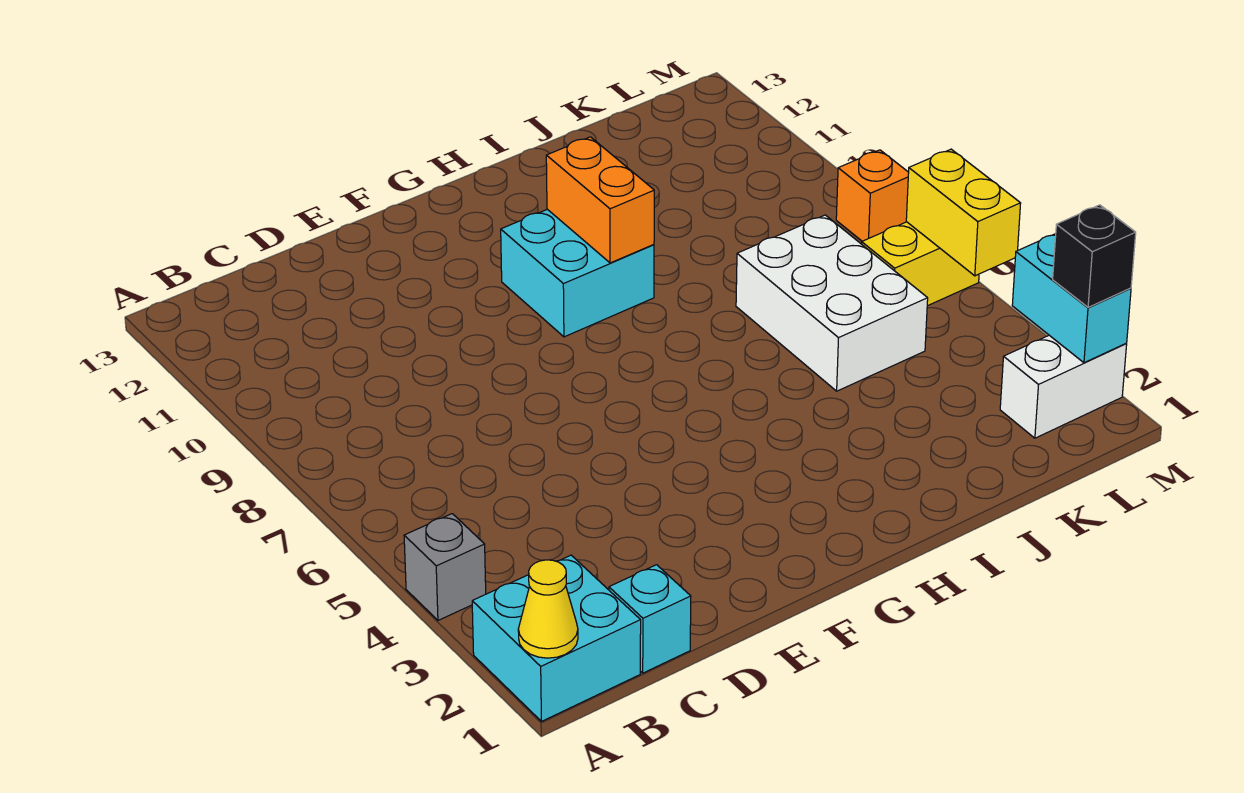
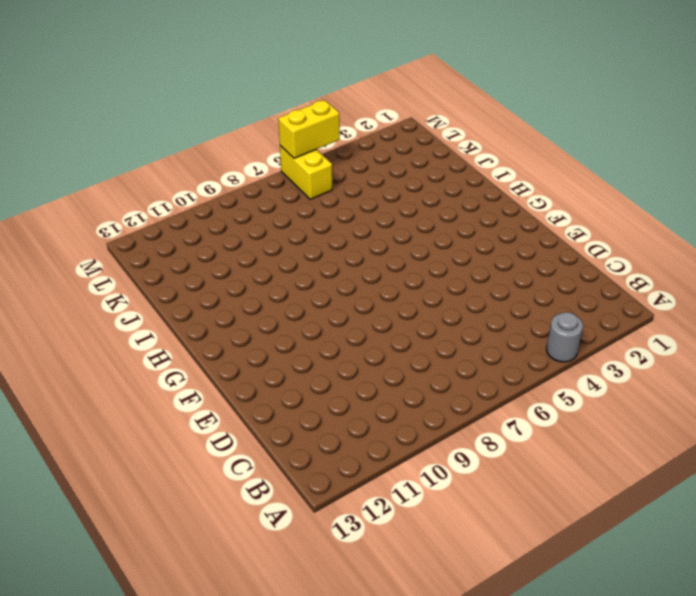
grey 1x1 round brick [547,312,583,362] -> grey 1x1 brick [404,514,486,620]
none -> cyan 2x2 brick [472,555,641,721]
none -> cyan 1x1 brick [609,565,691,673]
none -> cyan 2x2 brick [501,209,654,337]

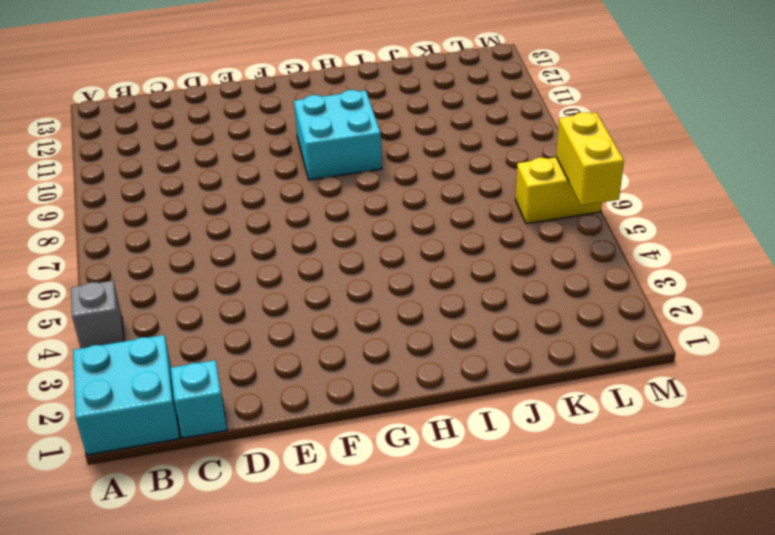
none -> white 2x3 brick [736,215,928,391]
none -> white 1x2 brick [1000,335,1127,438]
none -> orange 1x1 brick [836,150,909,241]

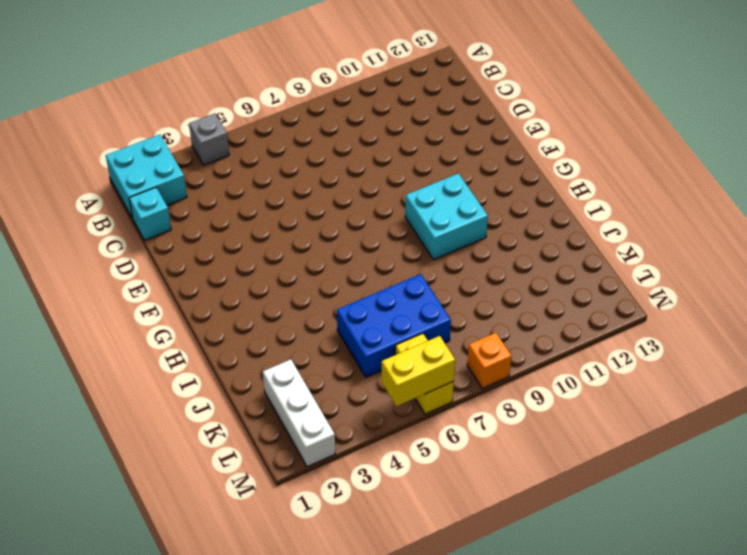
blue 2x3 brick [337,274,451,377] -> white 2x3 brick [736,215,928,391]
white 1x3 brick [263,359,335,467] -> white 1x2 brick [1000,335,1127,438]
none -> yellow 1x1 cone [518,560,578,658]
none -> orange 1x2 brick [546,137,654,263]
none -> cyan 1x2 brick [1012,234,1131,363]

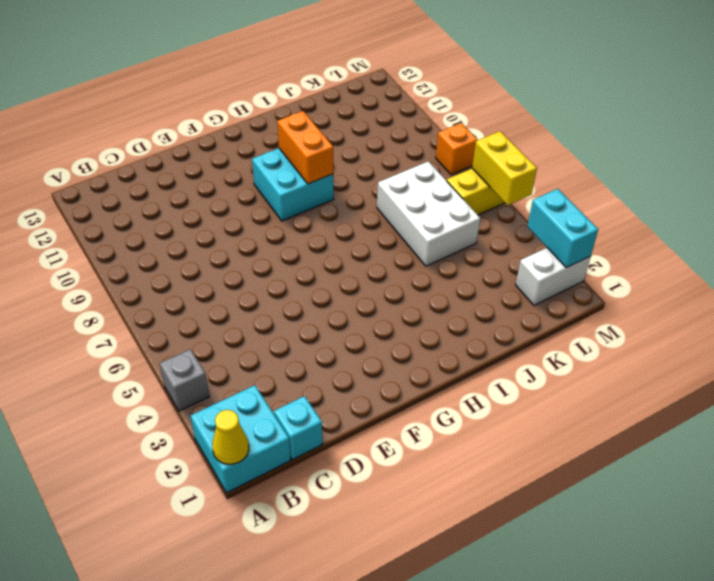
none -> black 1x1 brick [1053,205,1136,307]

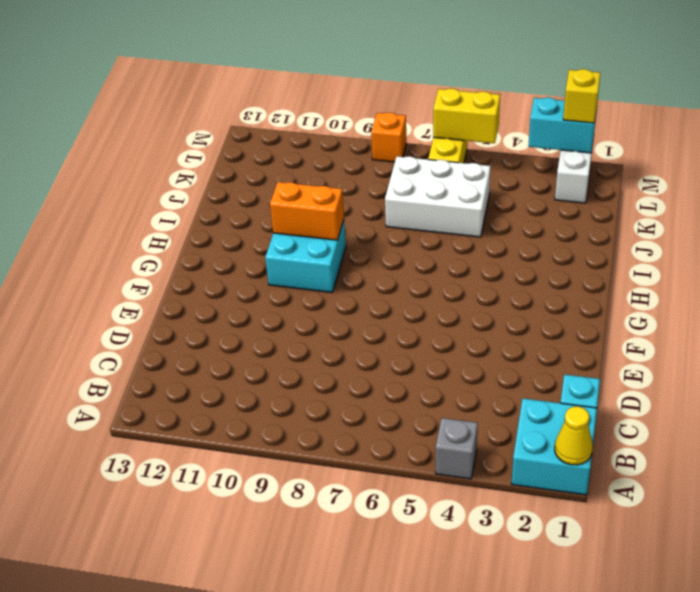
yellow 1x1 brick [563,69,600,123] -> black 1x1 brick [1053,205,1136,307]

